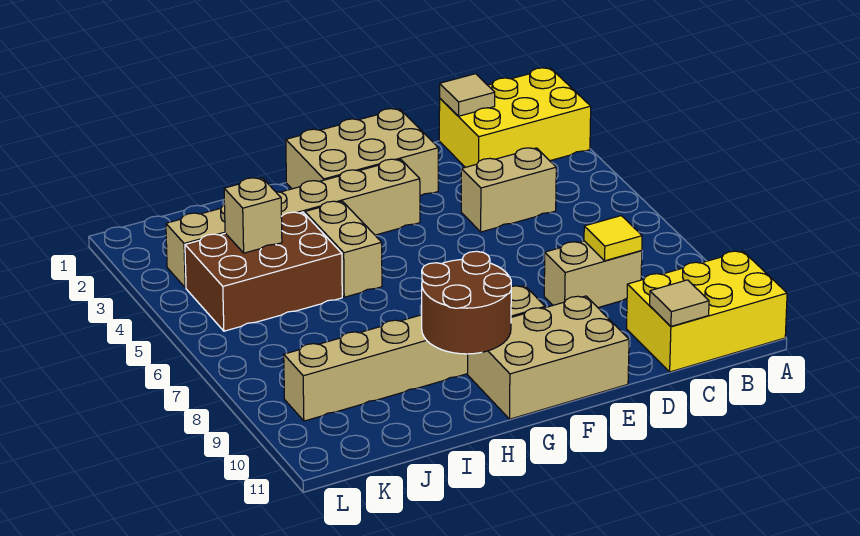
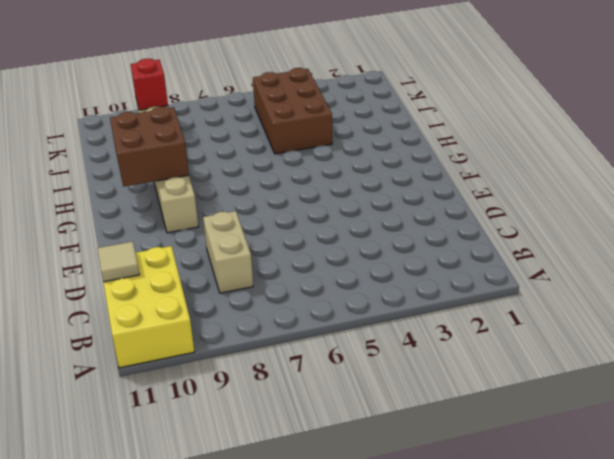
brown 2x2 brick [110,107,189,187] -> brown 2x2 round brick [422,251,511,354]
red 1x1 brick [131,59,168,110] -> none
none -> yellow 2x3 brick [439,68,591,167]
none -> tan 1x2 brick [461,148,556,232]
none -> tan 2x3 brick [286,109,438,196]

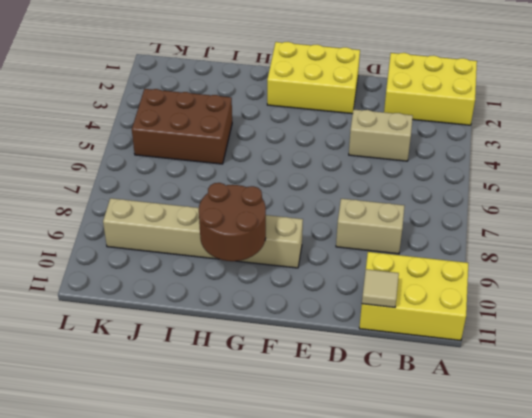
yellow 2x3 brick [267,42,360,114] -> tan 2x3 brick [286,109,438,196]
none -> tan 2x3 brick [468,296,629,419]
none -> tan 1x6 brick [166,159,420,288]
none -> tan 1x2 brick [305,201,382,297]

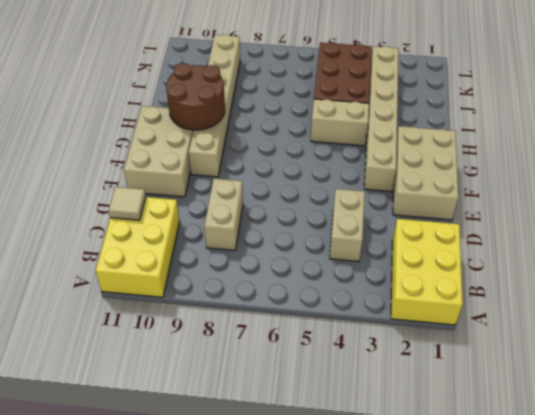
none -> tan 1x1 tile [440,74,495,116]
none -> yellow 1x1 tile [584,216,642,261]
none -> tan 1x1 brick [224,178,282,253]

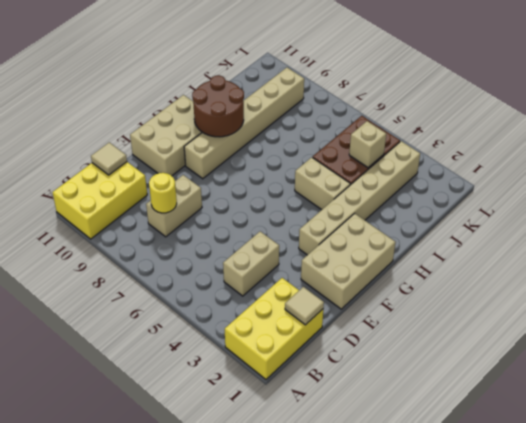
yellow 1x1 round brick [149,173,177,213] -> yellow 1x1 tile [584,216,642,261]

